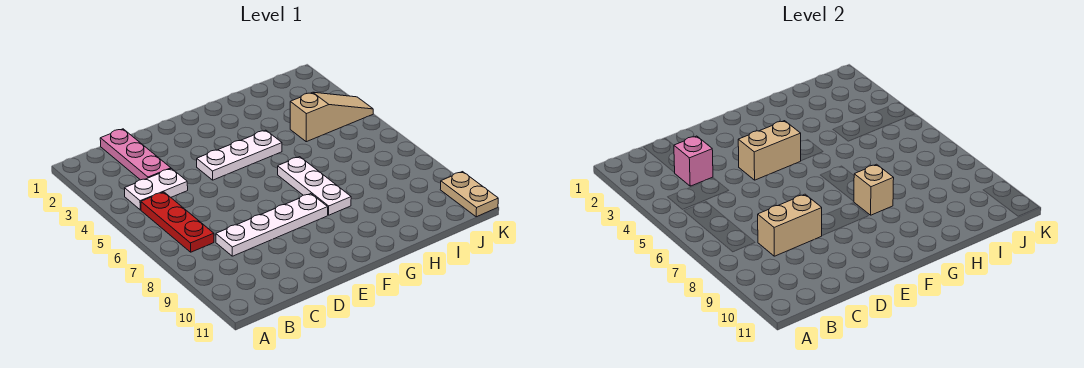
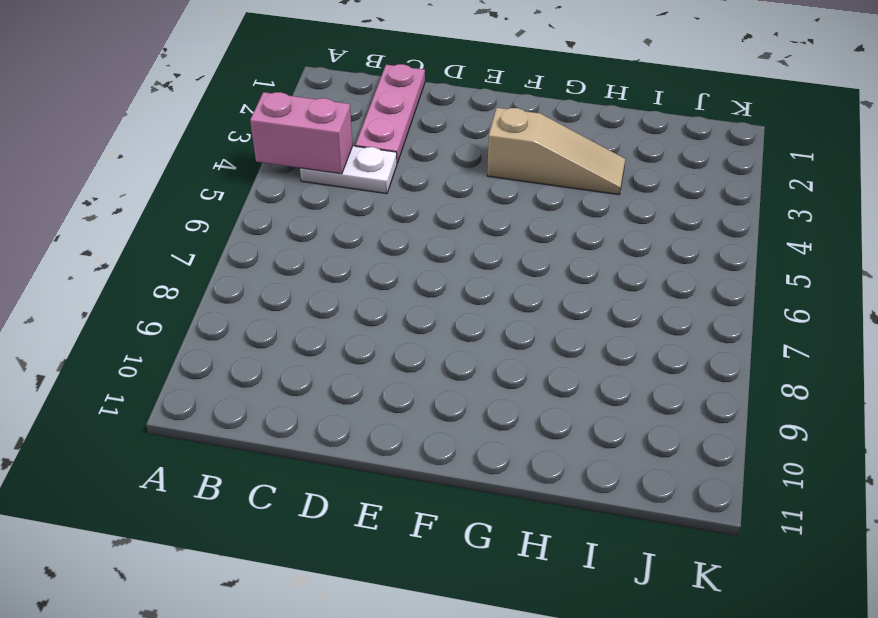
pink 1x2 brick [250,92,353,174] -> none
tan 1x3 slope [487,108,625,195] -> tan 1x3 slope moved to [290,92,373,142]
none -> red 1x3 plate [141,192,214,252]
none -> white 1x4 plate [216,194,328,256]
none -> white 1x3 plate [197,130,282,180]

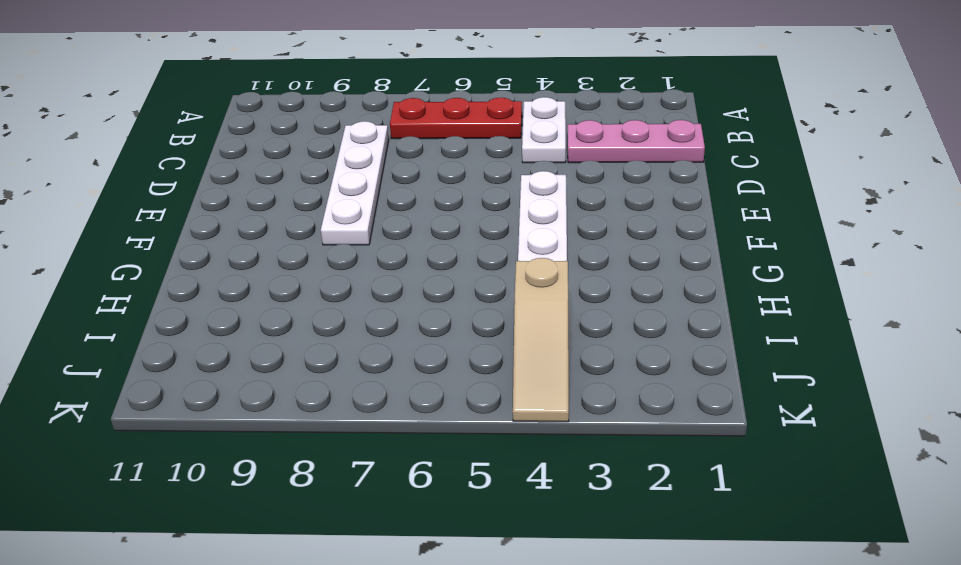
none -> white 1x3 plate [278,157,351,215]
none -> tan 1x2 plate [440,172,498,217]
none -> pink 1x1 brick [674,136,713,186]

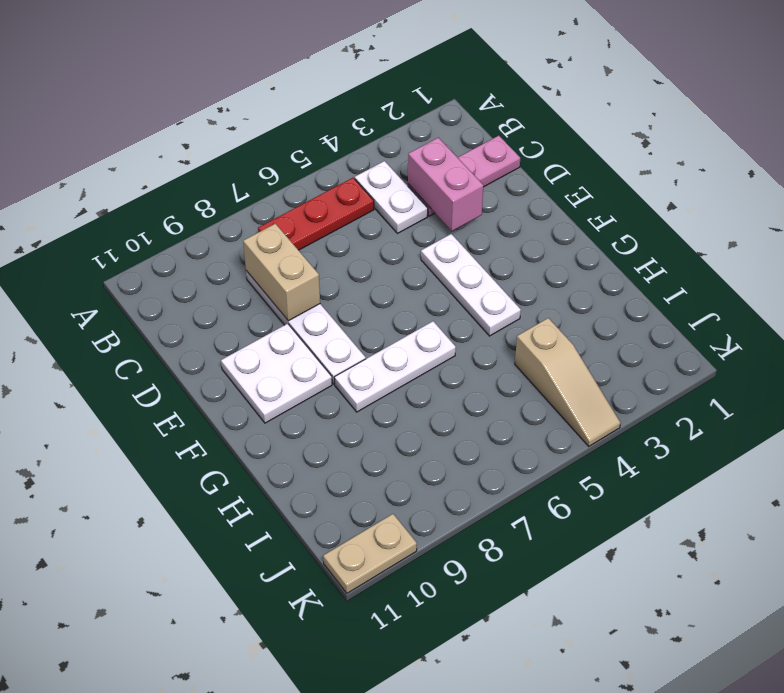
pink 1x2 brick [408,138,483,231] -> pink 1x1 brick [674,136,713,186]
white 2x2 plate [221,324,332,423] -> none
none -> tan 1x2 brick [738,121,801,180]
none -> tan 1x1 brick [854,164,894,215]

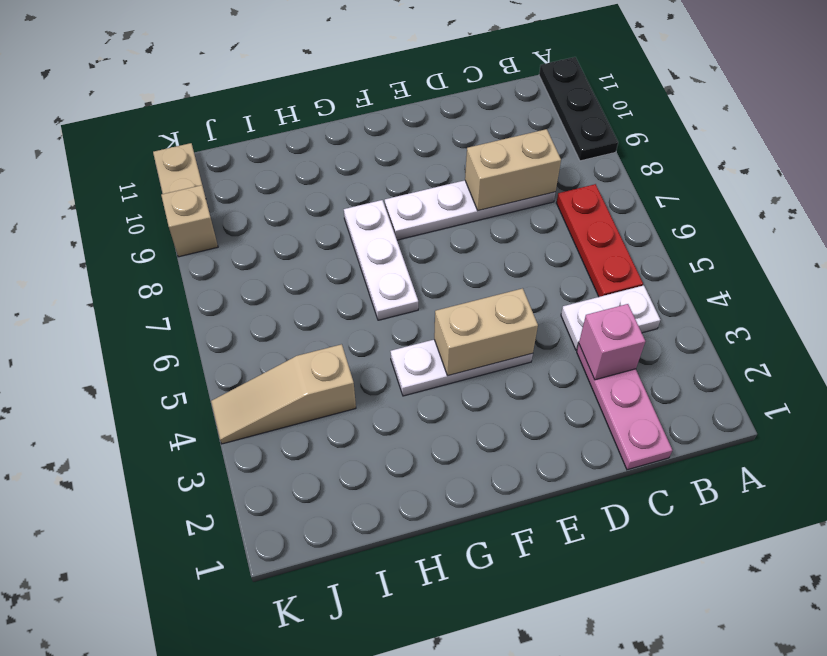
black 1x3 plate [539,57,618,161] -> none
tan 1x1 brick [161,185,218,257] -> tan 1x1 brick moved to [854,164,894,215]

